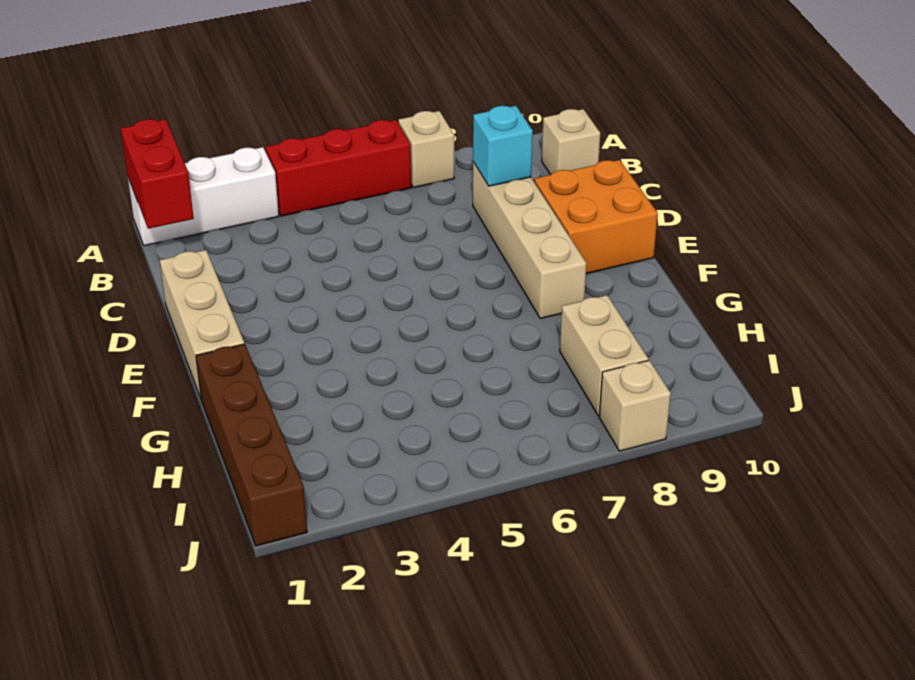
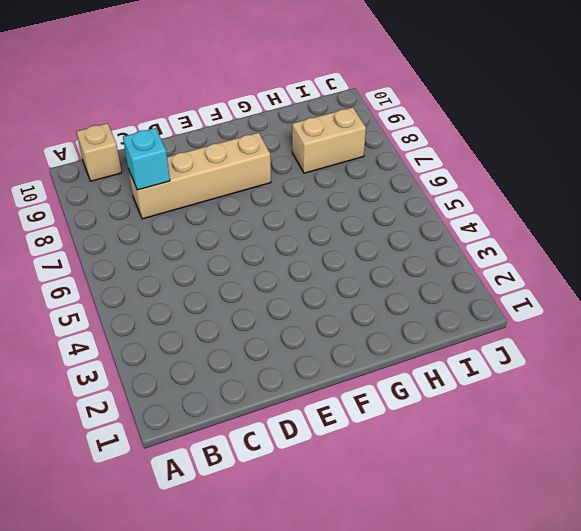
none -> white 1x3 brick [128,147,279,246]
none -> red 1x3 brick [266,120,411,216]
none -> tan 1x1 brick [398,111,454,188]

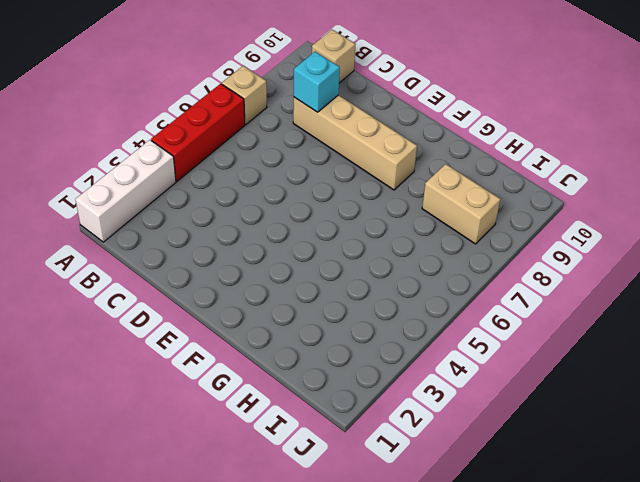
none -> tan 1x3 brick [160,250,244,398]
none -> orange 2x2 brick [534,160,658,274]
none -> brown 1x4 brick [196,344,307,546]

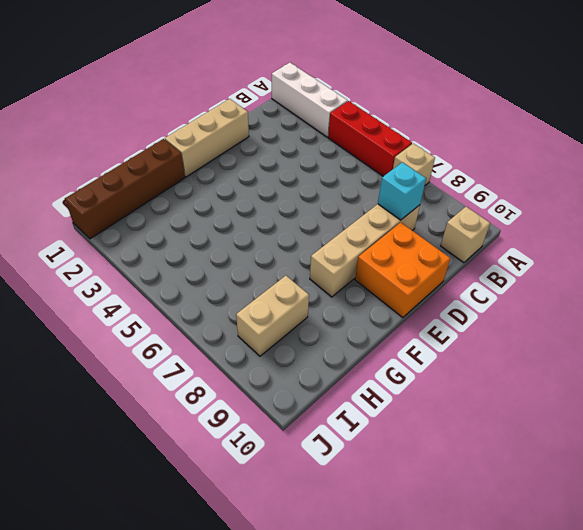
none -> tan 1x1 brick [599,360,671,451]
none -> red 1x2 brick [121,119,194,229]

